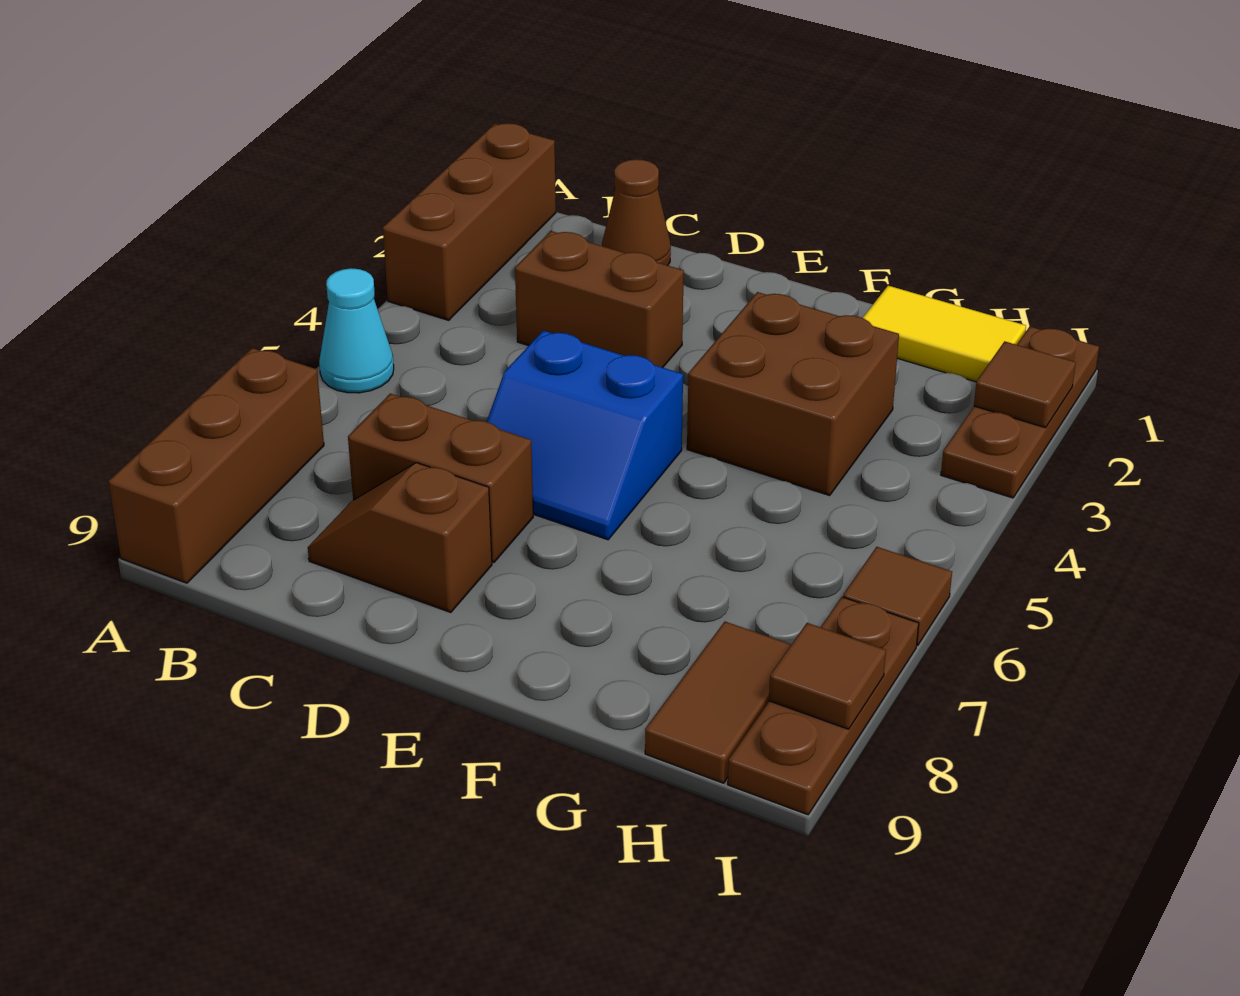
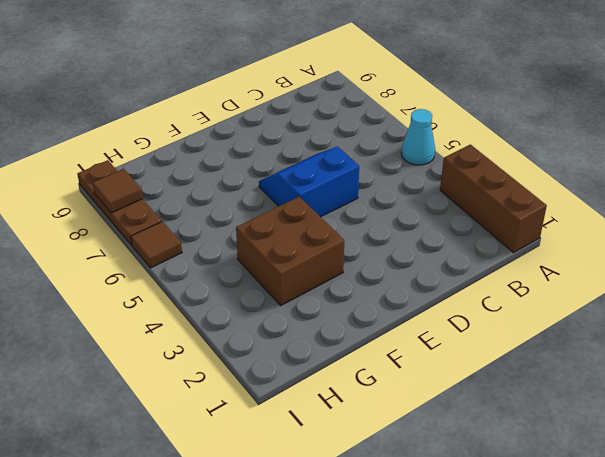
none -> brown 1x3 brick [109,348,324,583]
none -> brown 1x1 cone [602,159,671,265]
none -> brown 1x2 brick [515,231,684,368]

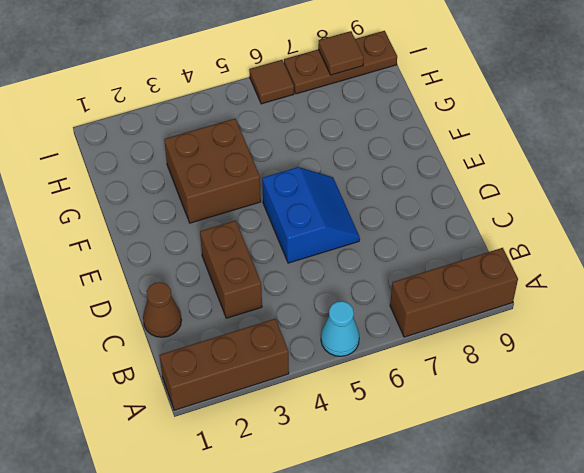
none -> brown 1x2 brick [348,393,533,563]
none -> brown 1x2 slope [308,463,492,613]
none -> yellow 1x2 tile [863,286,1026,382]

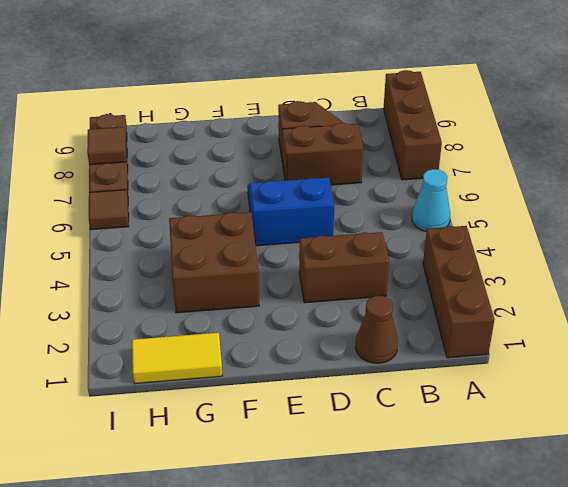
none -> brown 1x2 tile [645,622,791,783]
none -> brown 1x3 plate [941,327,1099,498]
none -> brown 1x1 tile [974,341,1076,428]

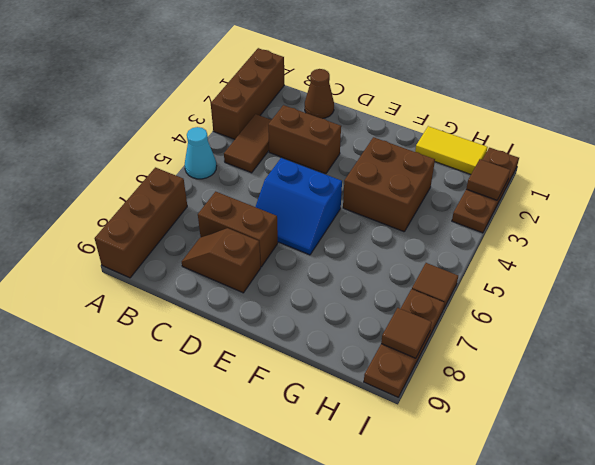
brown 1x2 tile [224,114,271,173] -> brown 1x2 tile moved to [645,622,791,783]

